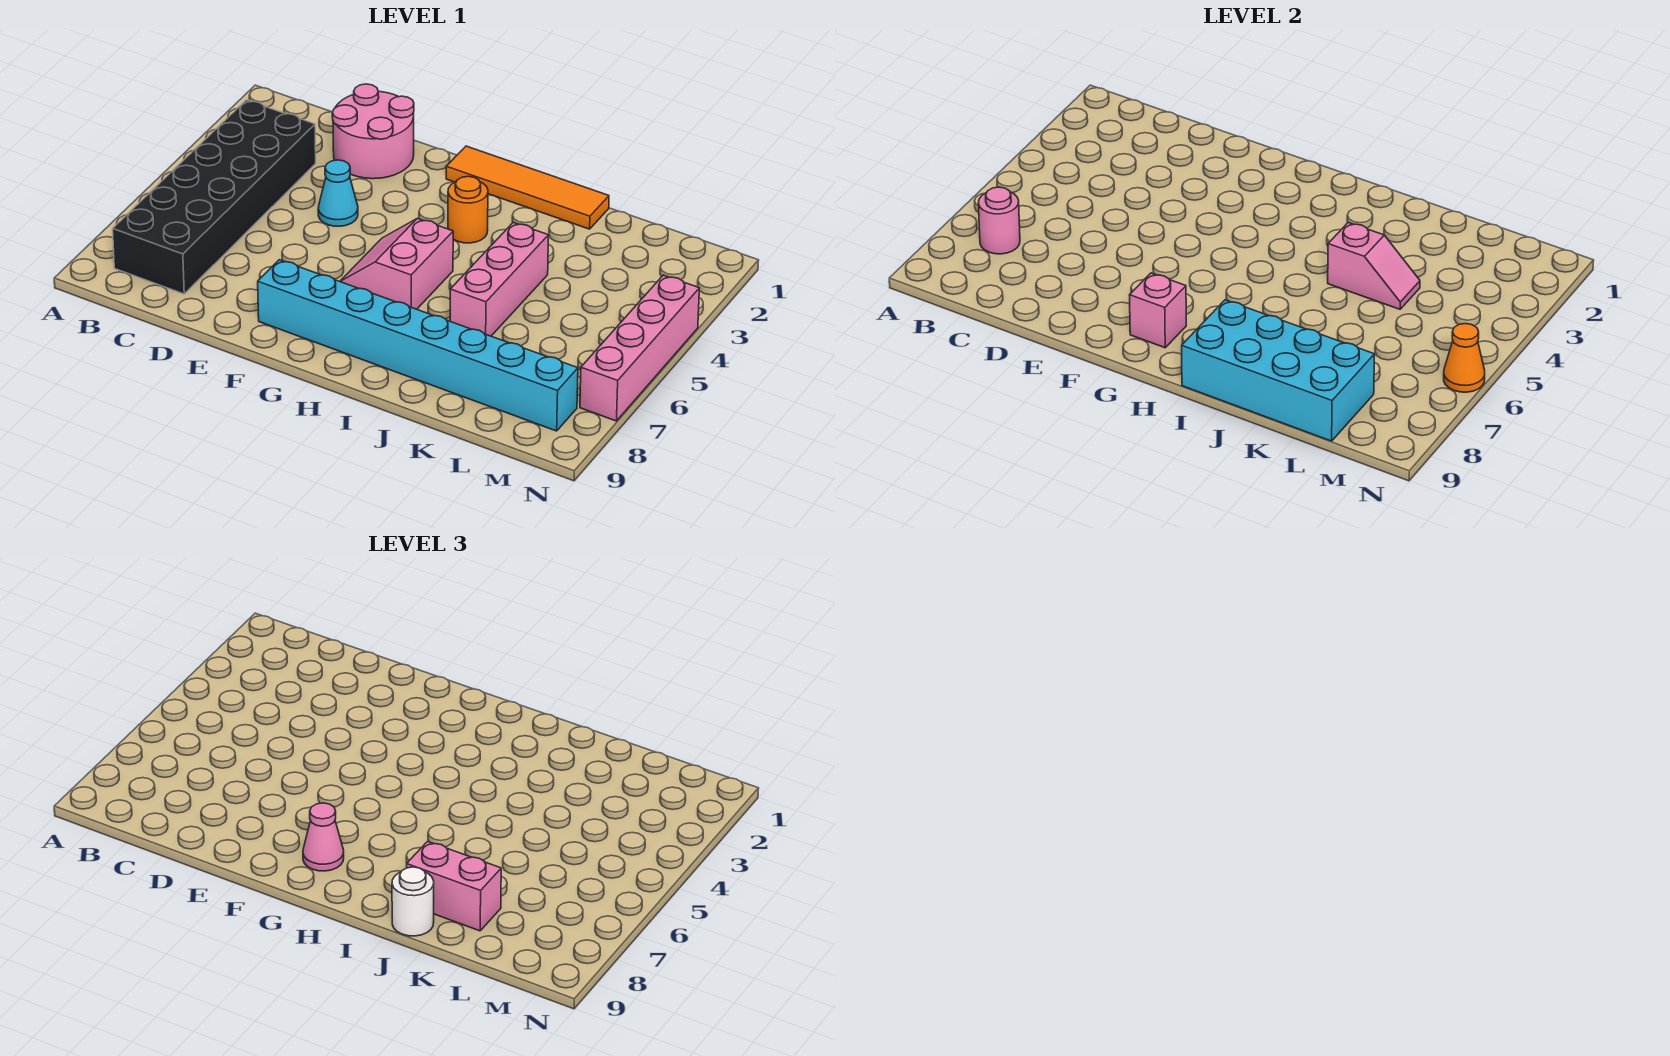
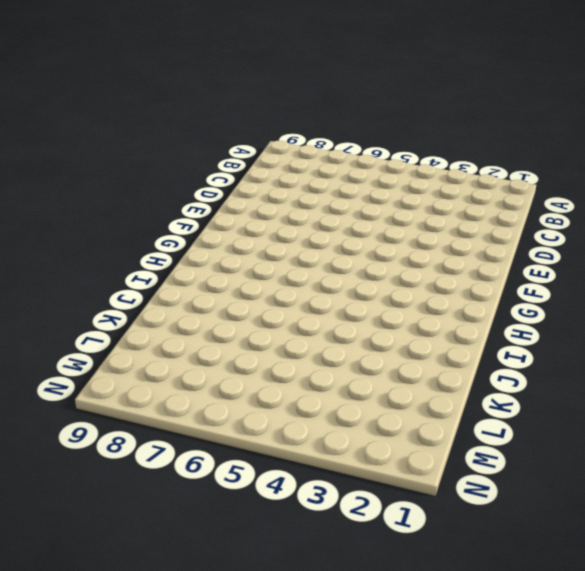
none -> black 2x6 brick [113,100,316,294]
none -> pink 2x2 round brick [332,84,414,179]
none -> cyan 1x1 cone [318,160,358,226]

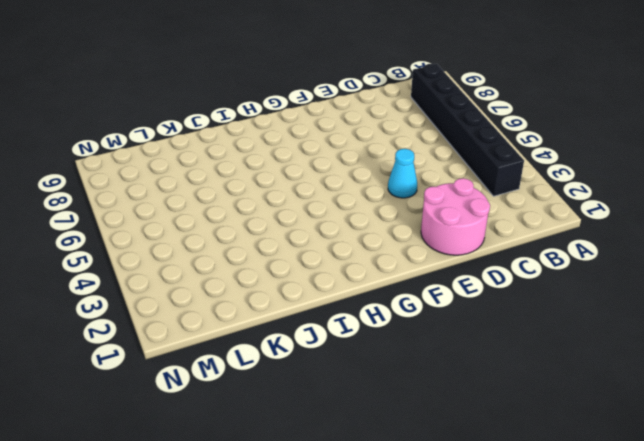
black 1x6 brick [411,64,524,196] -> black 2x6 brick [113,100,316,294]
none -> cyan 1x8 brick [258,260,578,431]
none -> orange 1x4 tile [446,146,609,229]
none -> pink 2x2 slope [340,218,453,309]

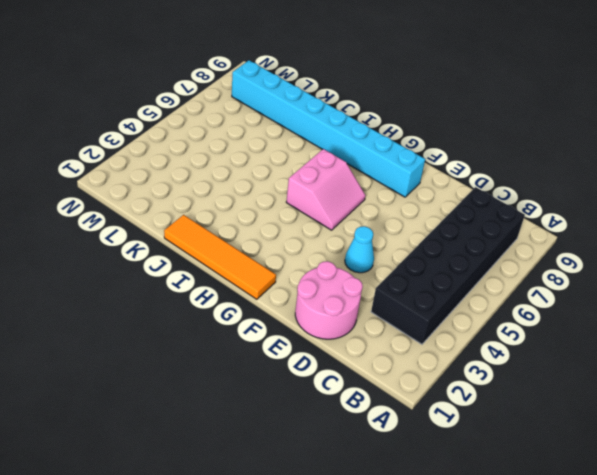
none -> orange 1x1 round brick [448,176,488,243]
none -> pink 1x3 brick [450,222,549,336]
none -> pink 1x4 brick [580,275,699,421]

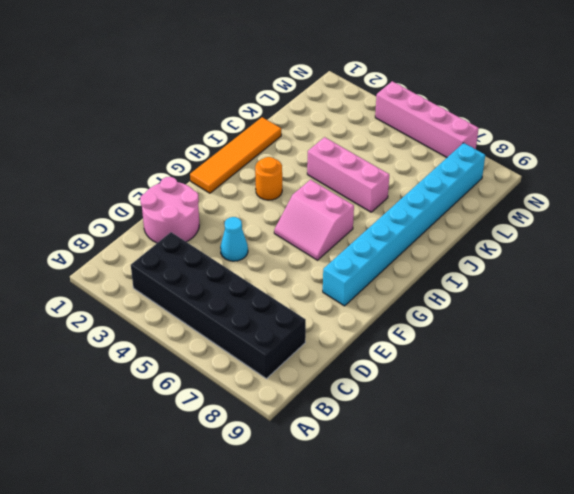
none -> pink 1x1 round brick [978,187,1020,254]
none -> pink 1x1 brick [1130,273,1186,348]
none -> cyan 2x4 brick [1182,300,1375,441]

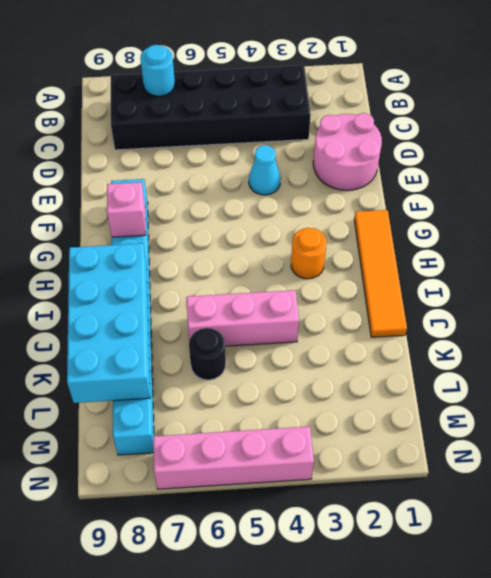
cyan 1x1 round brick [140,45,175,96] -> pink 1x1 round brick [978,187,1020,254]
black 1x1 round brick [189,328,226,380] -> none
none -> pink 2x2 slope [340,218,453,309]
none -> pink 1x2 slope [1328,222,1420,309]
none -> orange 1x1 cone [1444,324,1485,392]

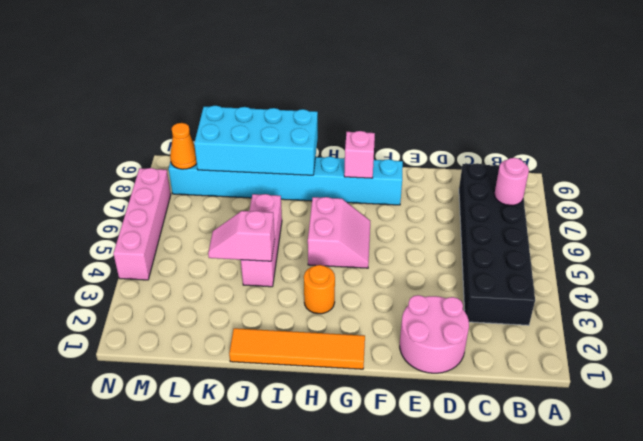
orange 1x1 cone [170,123,197,169] -> orange 1x1 cone moved to [1444,324,1485,392]
none -> cyan 1x1 cone [318,160,358,226]
none -> pink 1x1 cone [303,803,344,871]
none -> pink 1x2 brick [407,841,501,931]

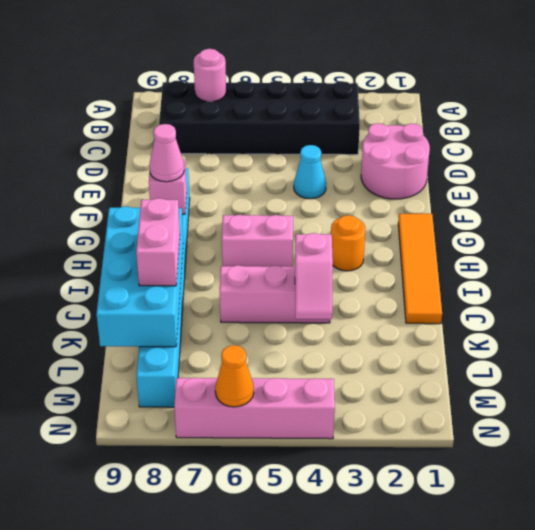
none -> white 1x1 round brick [392,867,434,936]

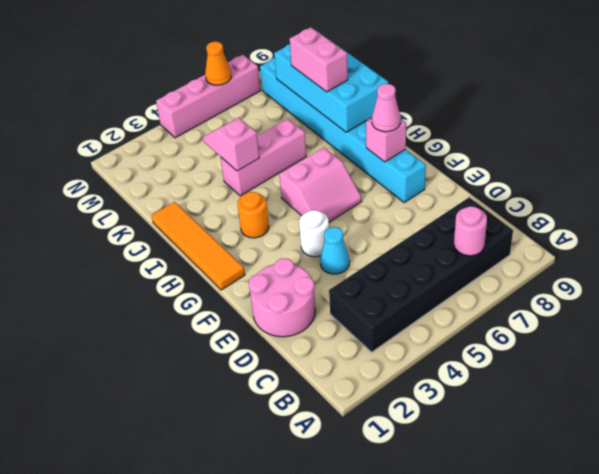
white 1x1 round brick [299,210,329,257] -> white 1x1 round brick moved to [392,867,434,936]

